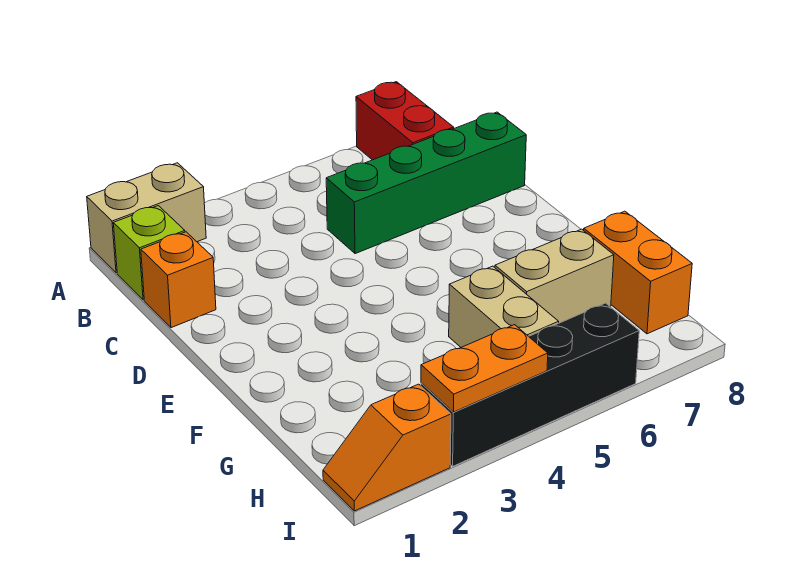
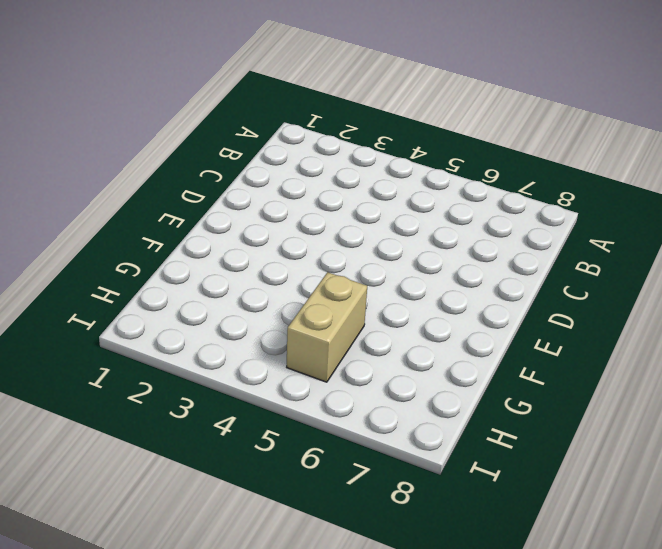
none -> tan 1x2 brick [87,163,206,273]
none -> red 1x2 brick [356,82,454,160]

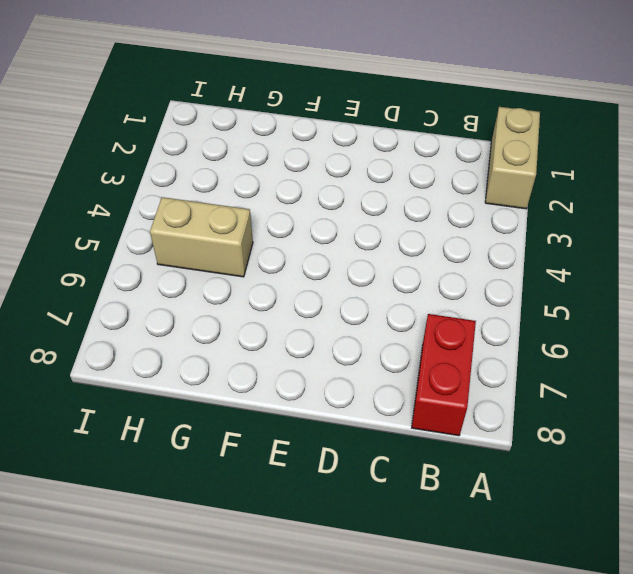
red 1x2 brick [412,314,476,436] -> red 1x2 brick turned to [356,82,454,160]
none -> lime 1x1 brick [113,206,185,300]
none -> orange 1x1 brick [141,232,216,328]

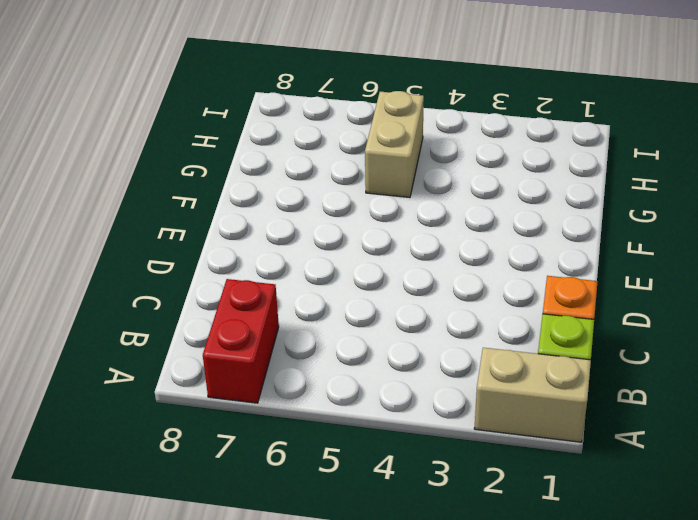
none -> green 1x4 brick [326,112,526,254]
none -> tan 1x2 brick [495,229,614,323]

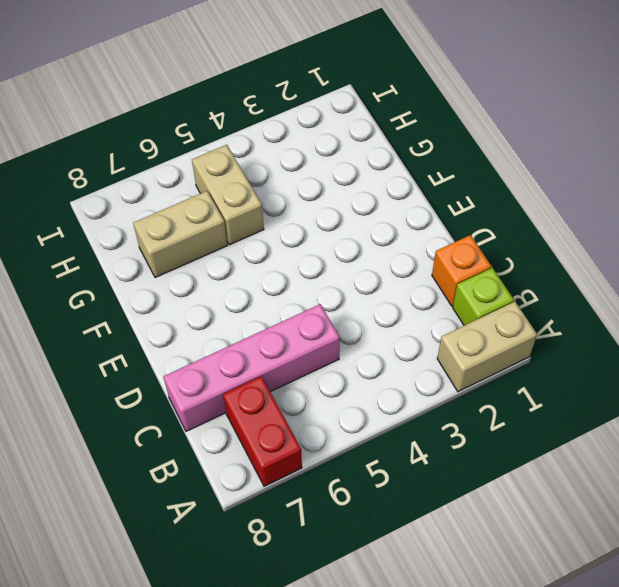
pink 1x4 brick [163,304,340,431] -> green 1x4 brick [326,112,526,254]
none -> orange 1x2 brick [584,211,692,334]
none -> orange 1x2 slope [323,384,451,511]

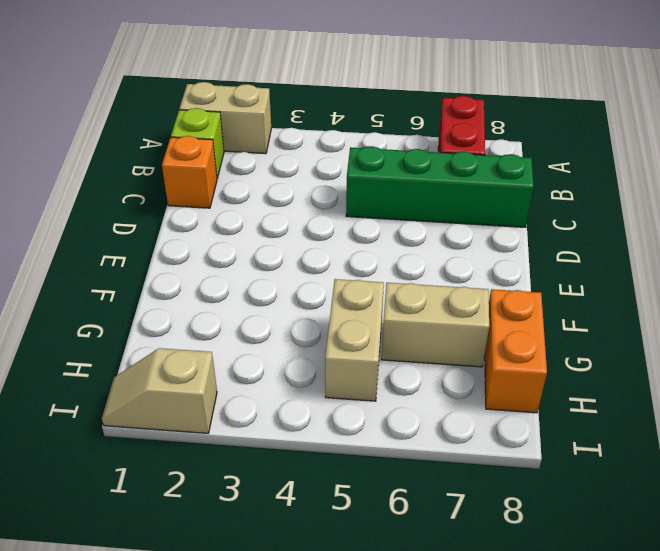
tan 1x2 slope [102,348,217,433] -> orange 1x2 slope [323,384,451,511]
none -> black 1x4 brick [421,303,639,466]
none -> orange 1x2 plate [421,325,548,412]

